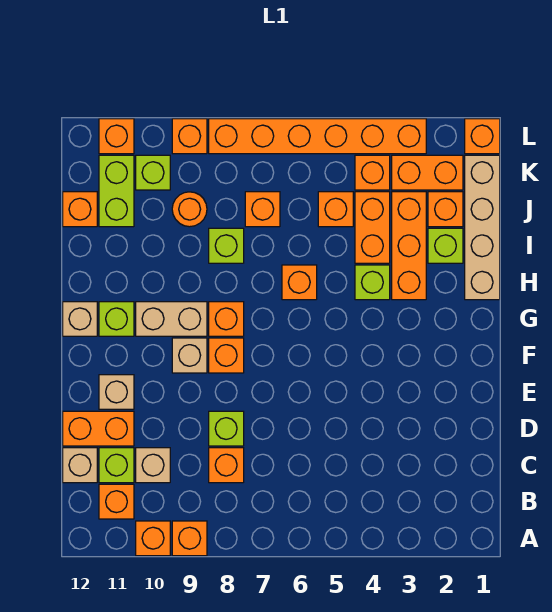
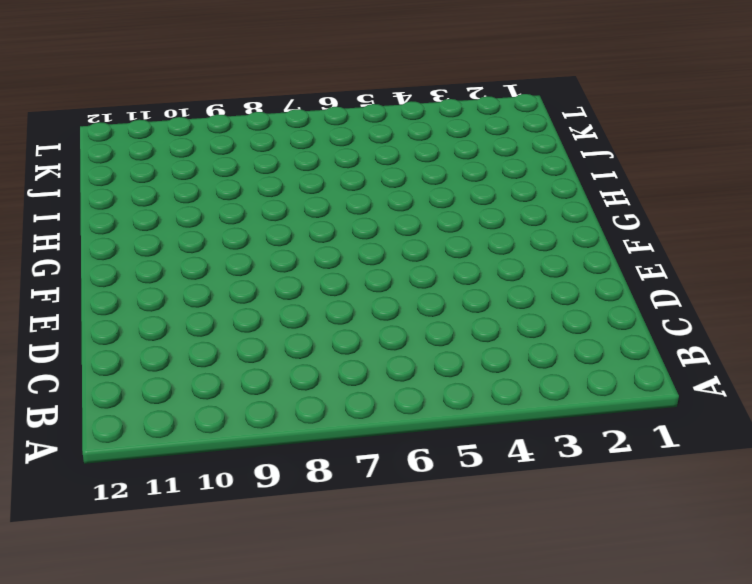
none -> orange 1x1 brick [172,521,207,556]
none -> orange 1x1 brick [136,521,170,556]
none -> orange 1x1 brick [99,484,134,519]
none -> orange 1x1 brick [209,448,244,483]

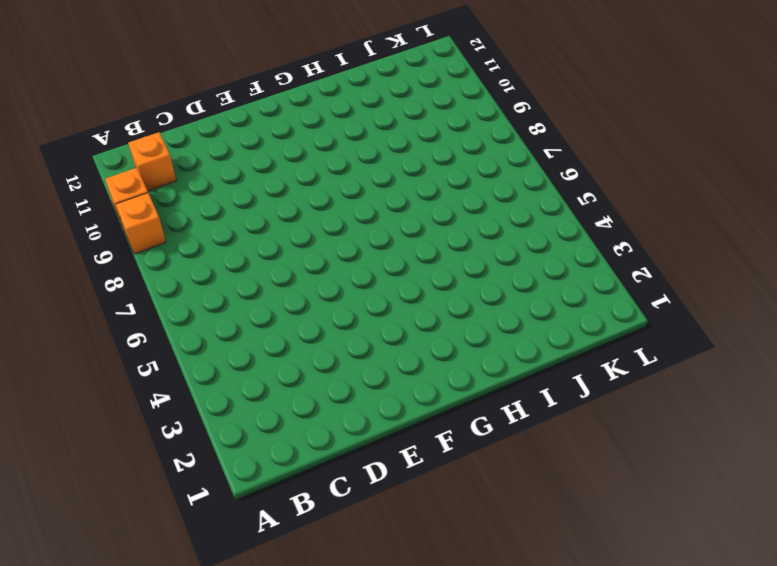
none -> orange 1x1 brick [209,448,244,483]
none -> tan 1x1 brick [136,448,170,483]
none -> lime 1x1 brick [99,448,134,483]
none -> tan 1x1 brick [63,448,97,483]

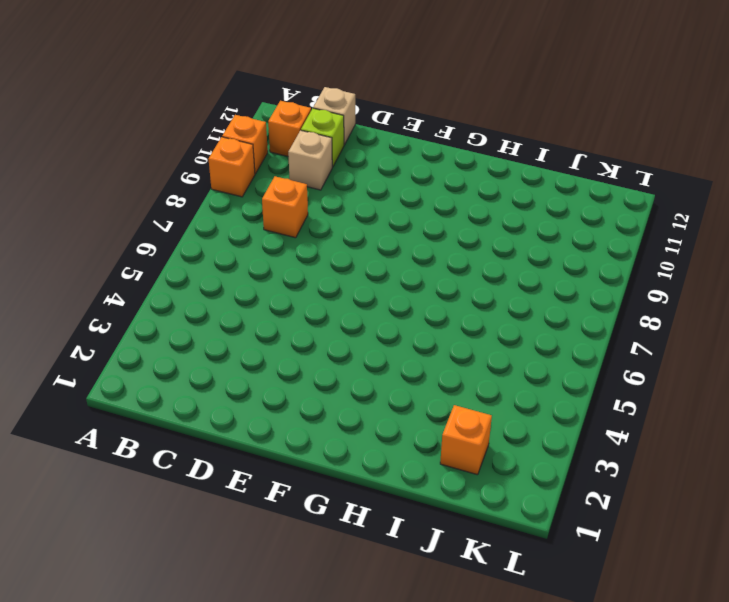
none -> lime 1x1 brick [209,411,244,446]
none -> orange 1x2 brick [63,411,134,446]
none -> tan 1x1 brick [99,375,134,409]
none -> orange 1x1 brick [209,338,244,373]

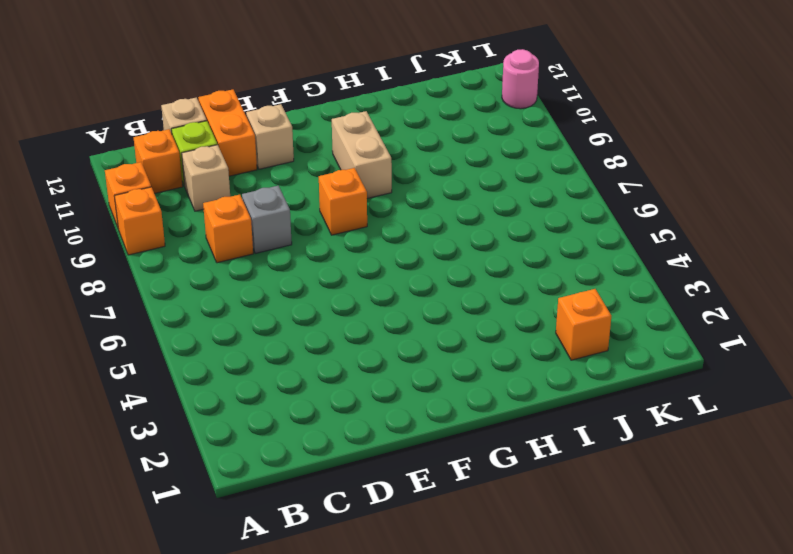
grey 1x1 brick [242,186,292,253] -> lime 1x1 brick [209,411,244,446]
pink 1x1 round brick [502,49,539,109] -> orange 1x1 brick [99,119,134,154]
none -> tan 1x1 brick [172,338,207,373]
none -> orange 1x1 brick [209,302,244,336]
none -> lime 1x1 brick [99,302,134,336]
none -> tan 1x1 brick [63,302,97,336]

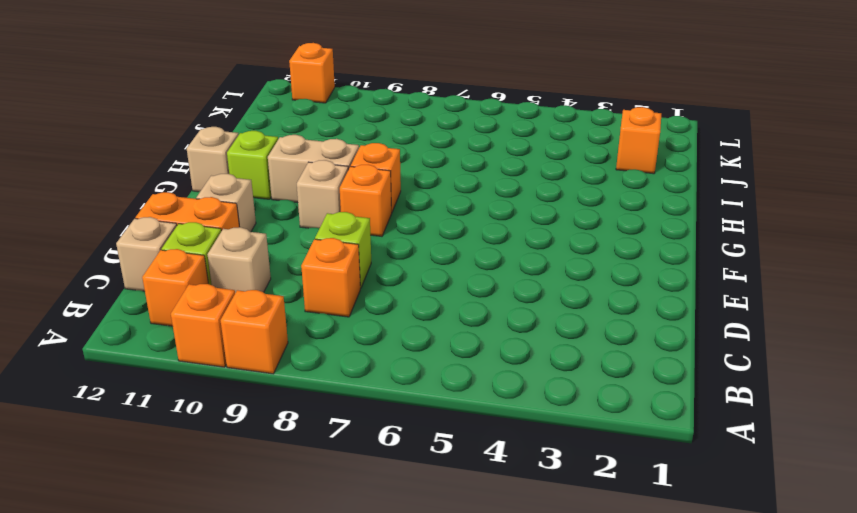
none -> tan 1x4 brick [465,155,500,300]
none -> orange 1x3 brick [392,192,426,300]
none -> lime 1x1 brick [355,265,390,300]
none -> orange 1x1 brick [282,265,317,300]

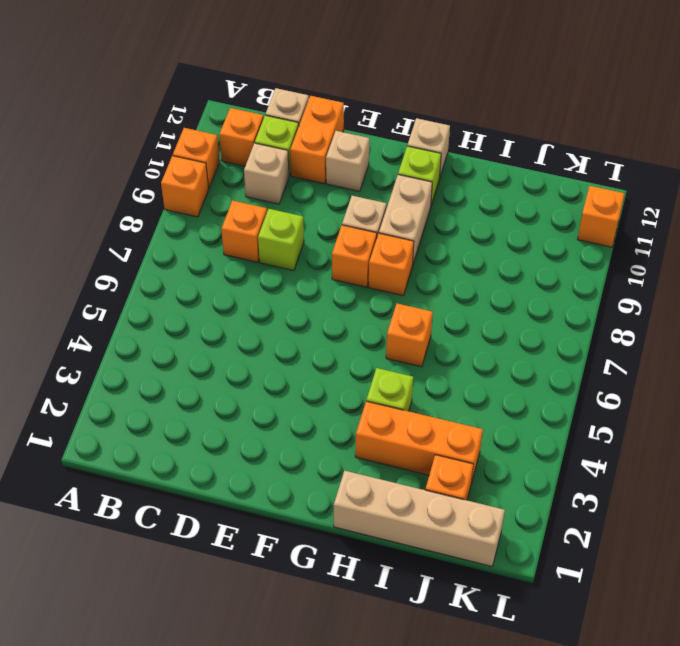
none -> lime 1x1 brick [428,228,463,263]
none -> orange 1x2 brick [355,192,390,263]
none -> lime 1x1 brick [209,228,244,263]
none -> orange 1x1 brick [318,192,353,227]

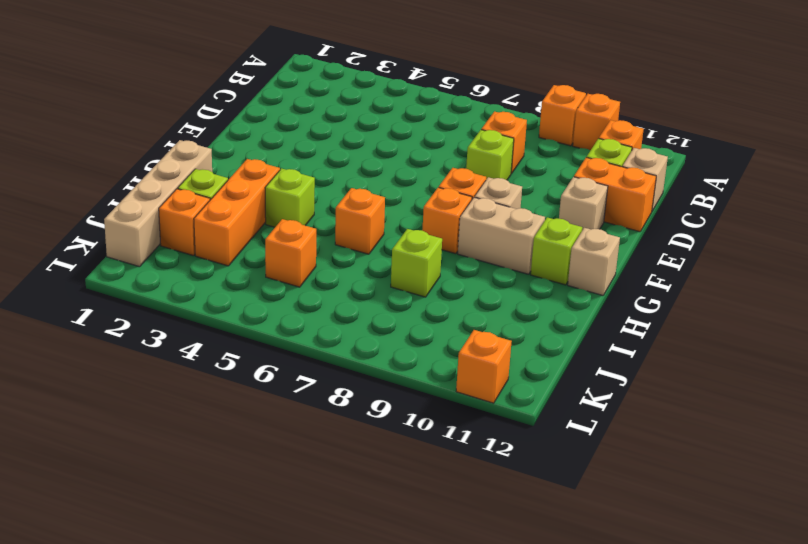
none -> tan 1x1 brick [136,448,170,483]
none -> orange 1x2 brick [355,192,390,263]
none -> orange 1x1 brick [245,192,280,227]
none -> orange 1x1 round brick [172,192,207,227]

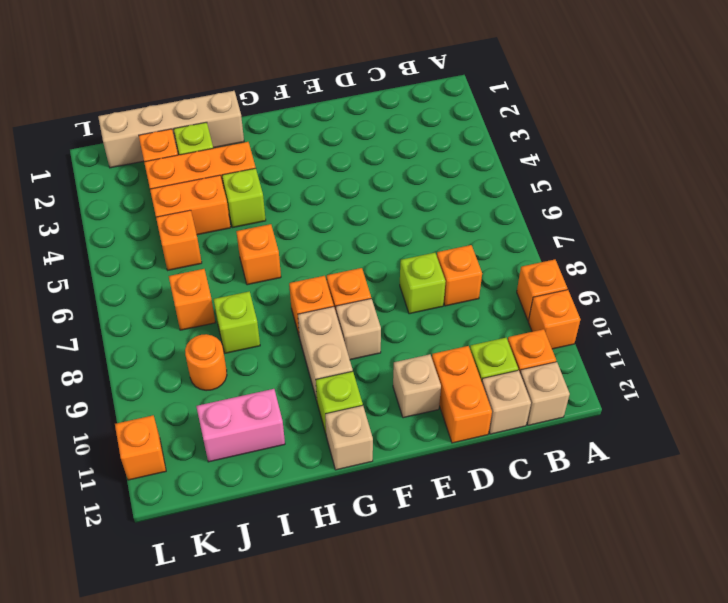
tan 1x1 brick [520,362,570,425] -> tan 1x1 brick moved to [136,448,170,483]
pink 1x2 brick [196,389,285,462] -> lime 1x2 brick [99,155,134,227]
none -> orange 1x1 brick [63,192,97,227]
none -> orange 1x2 brick [392,155,463,190]
none -> orange 1x1 brick [355,155,390,190]
none -> lime 1x1 brick [136,155,170,190]

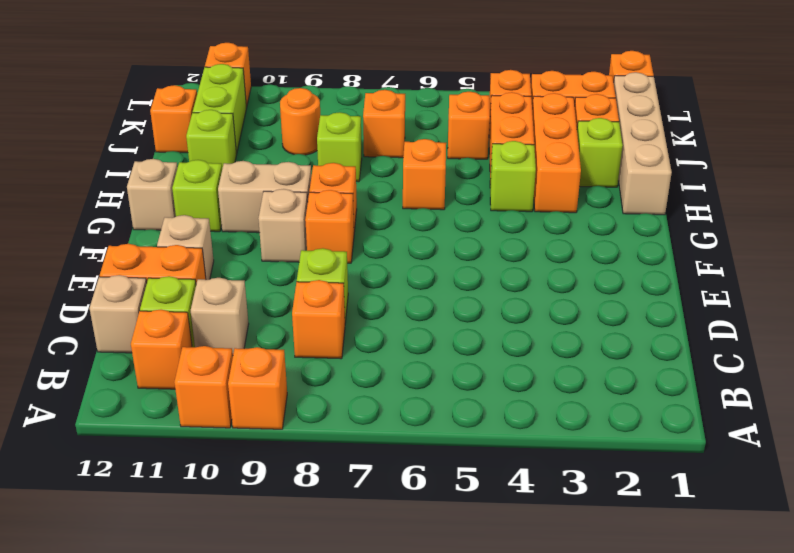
lime 1x1 brick [186,110,237,169] -> lime 1x1 brick moved to [136,155,170,190]
none -> orange 1x6 brick [209,119,426,154]
none -> orange 1x1 brick [172,119,207,154]

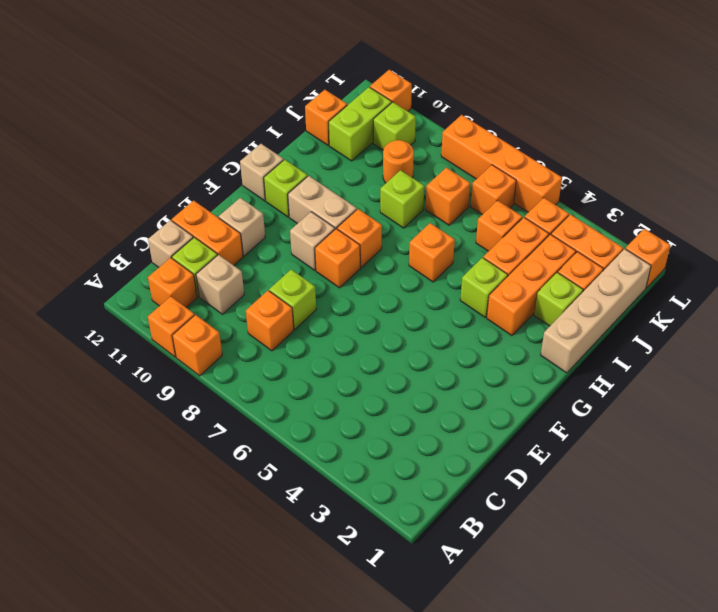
orange 1x1 brick [471,165,516,215] -> orange 1x1 brick moved to [172,119,207,154]
orange 1x4 brick [441,115,562,212] -> orange 1x6 brick [209,119,426,154]

